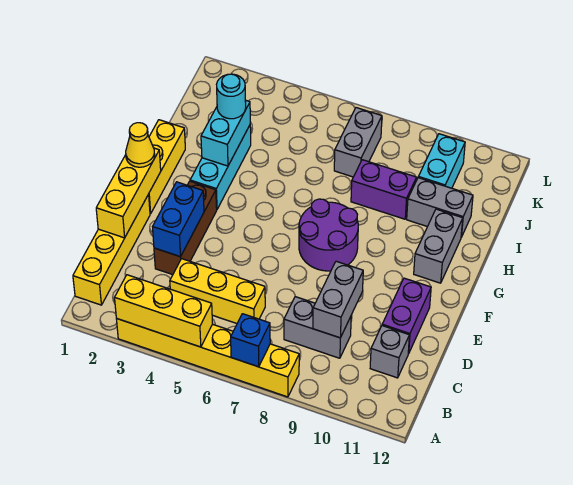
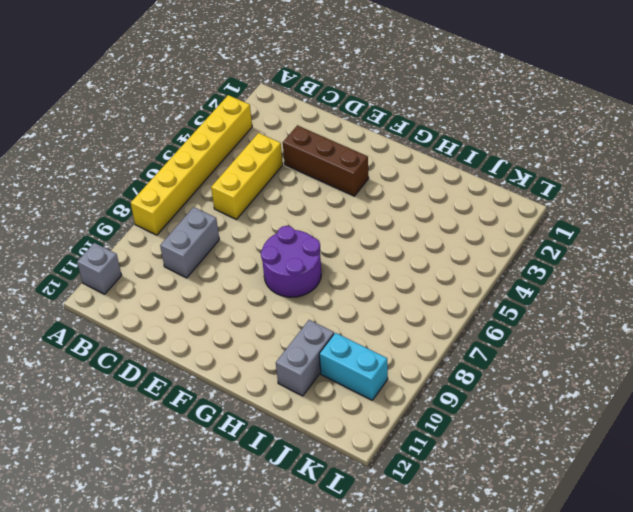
grey 1x1 brick [77,243,122,294] -> grey 1x1 brick moved to [370,326,409,378]
none -> yellow 1x4 brick [73,195,150,305]
none -> purple 1x2 brick [382,278,431,354]
none -> yellow 1x3 brick [148,120,185,214]

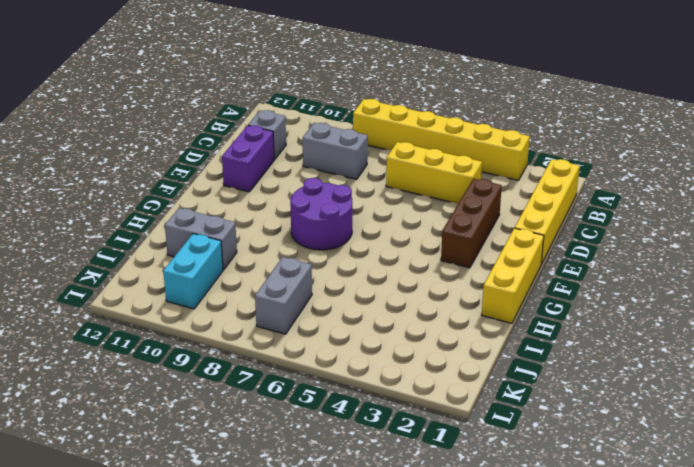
none -> cyan 1x3 brick [190,125,251,209]
none -> grey 1x2 brick [414,209,463,283]
none -> purple 1x2 brick [351,160,417,219]

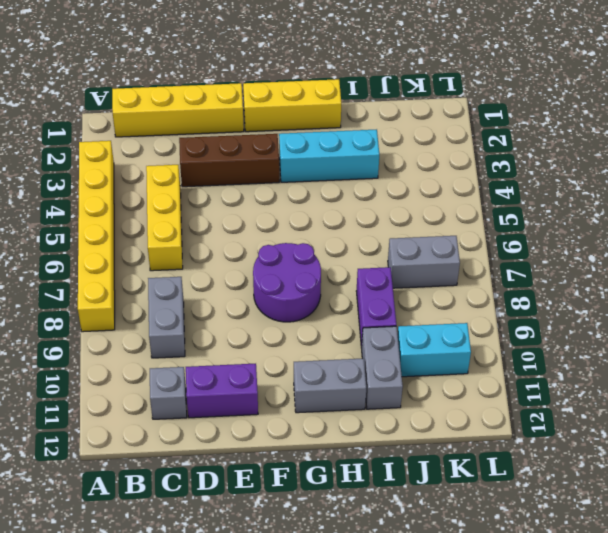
none -> yellow 1x3 brick [115,275,213,347]
none -> blue 1x1 brick [231,314,270,367]
none -> grey 1x2 brick [313,261,363,338]

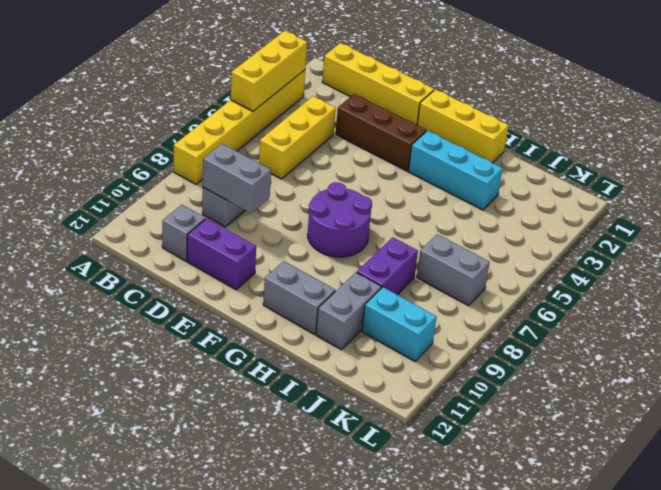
none -> blue 1x1 brick [231,314,270,367]
none -> yellow 1x3 brick [96,148,161,238]
none -> blue 1x2 brick [153,182,204,257]

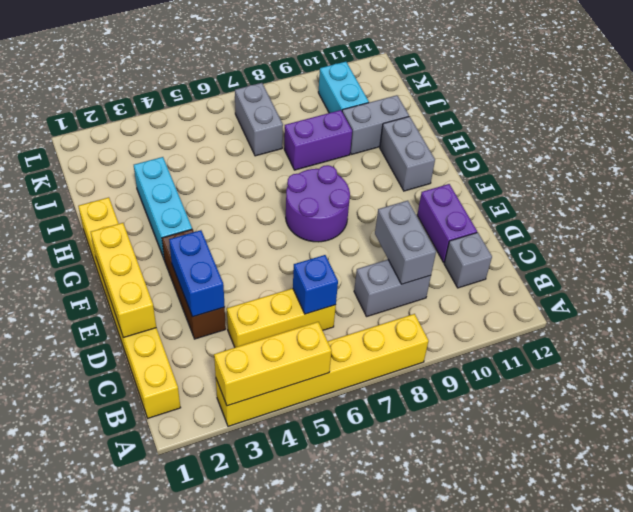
blue 1x1 brick [293,255,338,314] -> blue 1x1 brick moved to [231,314,270,367]
none -> cyan 1x2 brick [201,100,250,166]
none -> yellow 1x1 cone [126,123,155,167]
none -> cyan 1x1 round brick [217,74,246,119]

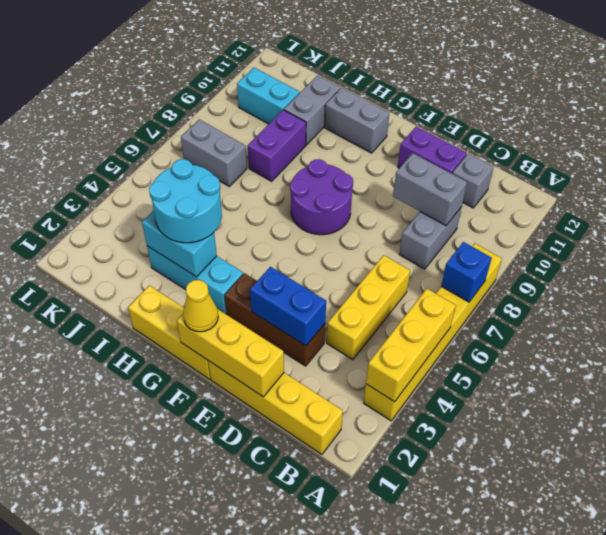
cyan 2x2 round brick [149,159,222,243] -> cyan 1x1 round brick [217,74,246,119]

